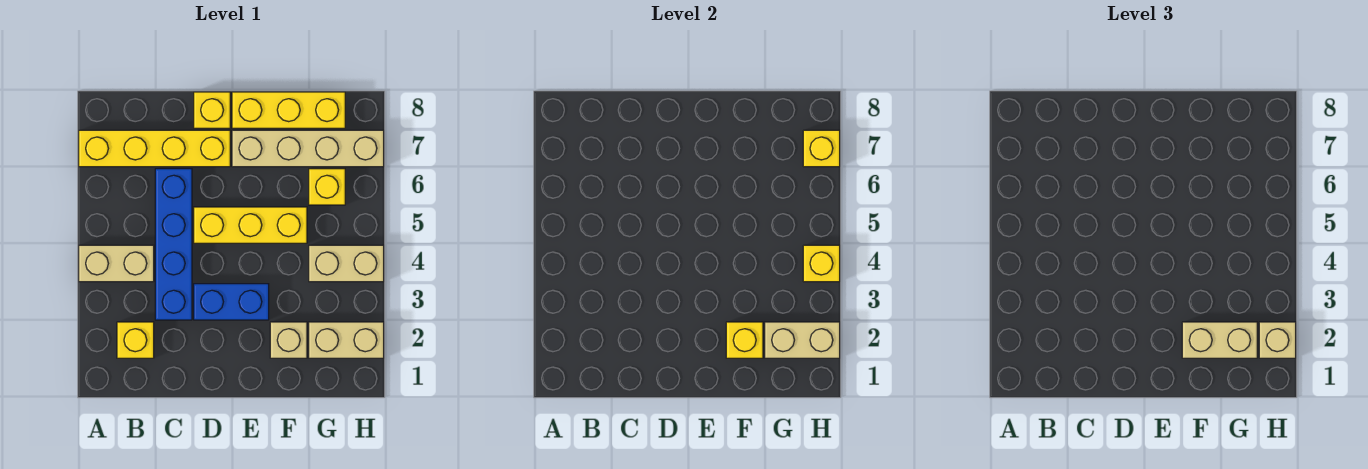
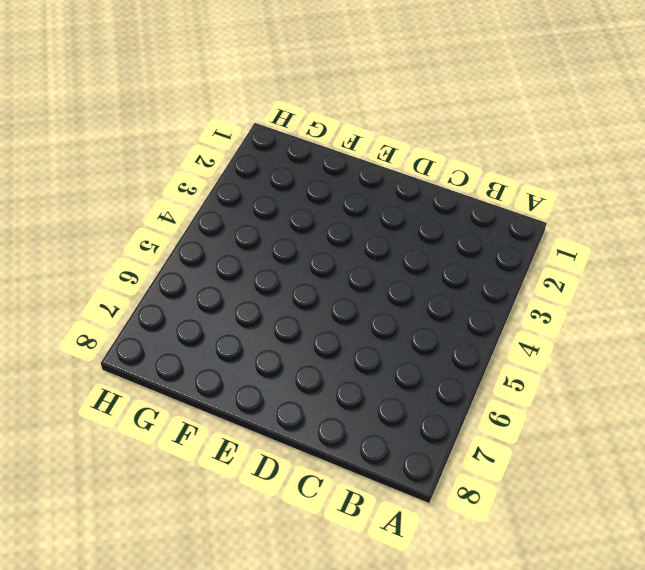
none -> tan 1x2 brick [79,245,154,282]
none -> yellow 1x4 brick [79,130,230,167]
none -> yellow 1x1 brick [117,322,154,358]

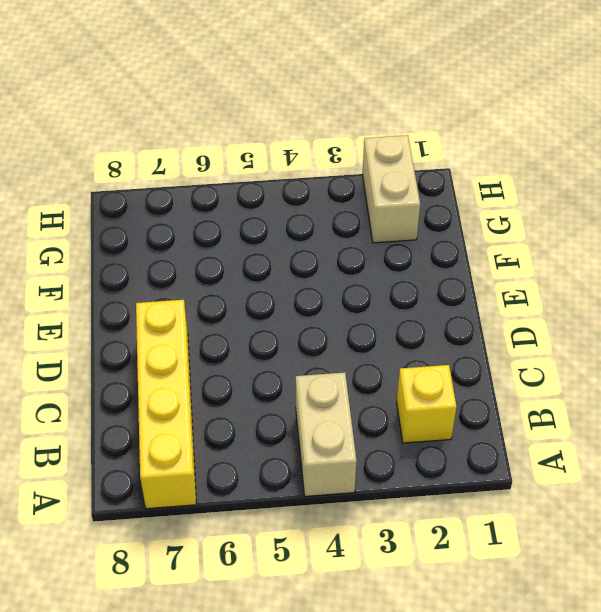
none -> blue 1x4 brick [155,169,192,320]
none -> blue 1x2 brick [194,284,269,320]
none -> yellow 1x3 brick [194,207,307,243]

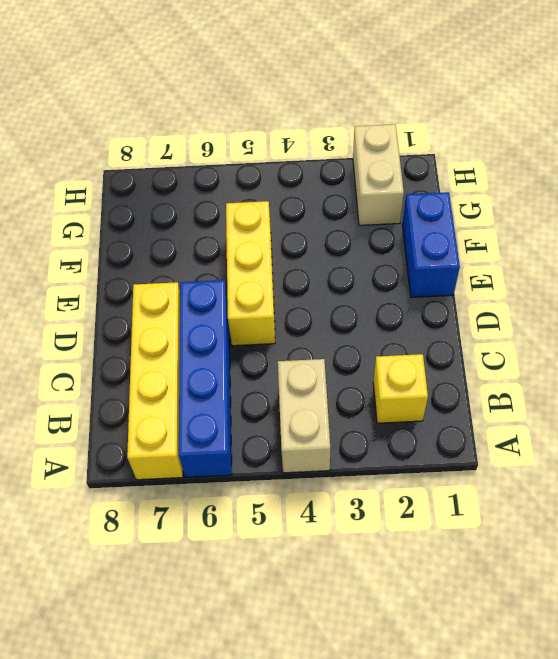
blue 1x4 brick [179,280,232,477] -> blue 1x4 brick turned to [155,169,192,320]
blue 1x2 brick [402,192,460,297] -> blue 1x2 brick moved to [194,284,269,320]
none -> yellow 1x1 brick [194,92,230,128]
none -> tan 1x4 brick [232,130,384,167]
none -> yellow 1x3 brick [232,92,345,128]

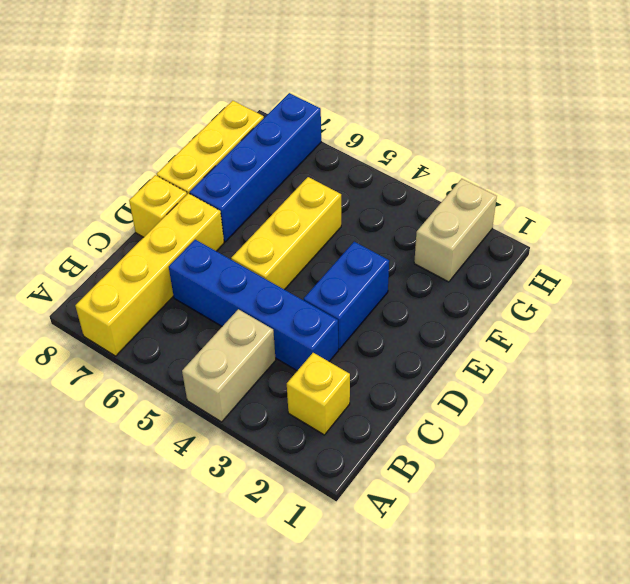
blue 1x4 brick [190,93,321,242] -> tan 1x4 brick [232,130,384,167]
none -> tan 1x1 brick [270,322,307,358]
none -> tan 1x2 brick [309,245,384,282]
none -> yellow 1x1 brick [309,169,345,205]

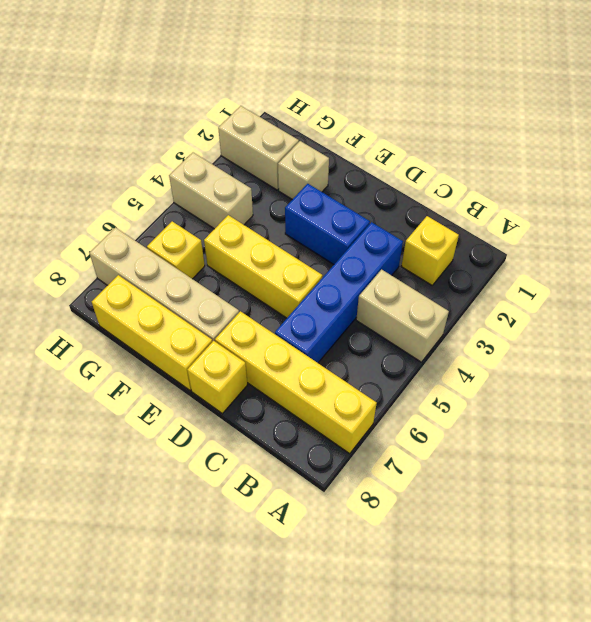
none -> yellow 1x1 brick [726,322,763,358]
none -> tan 1x2 brick [765,322,840,358]
none -> yellow 1x1 brick [803,245,840,282]

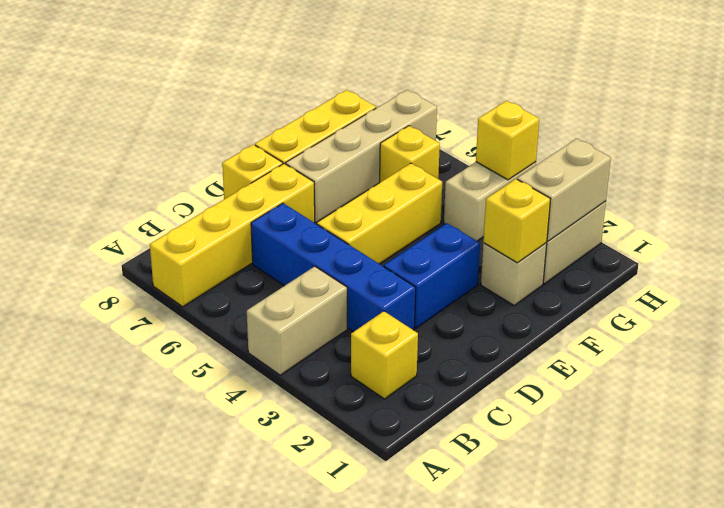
none -> yellow 1x1 brick [803,130,840,167]
none -> tan 1x2 brick [1182,322,1257,358]
none -> tan 1x1 brick [1259,322,1296,358]

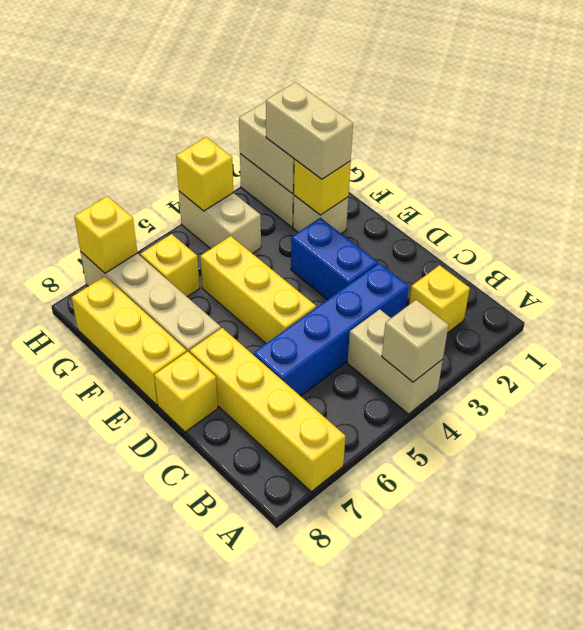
tan 1x1 brick [382,300,449,382] -> tan 1x1 brick moved to [1259,322,1296,358]

